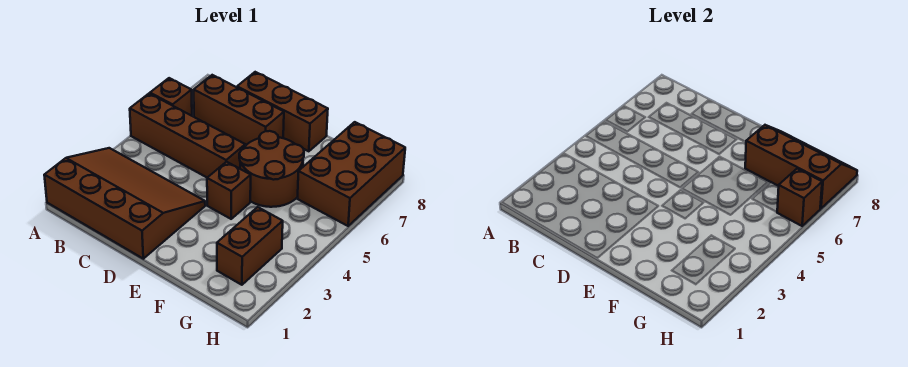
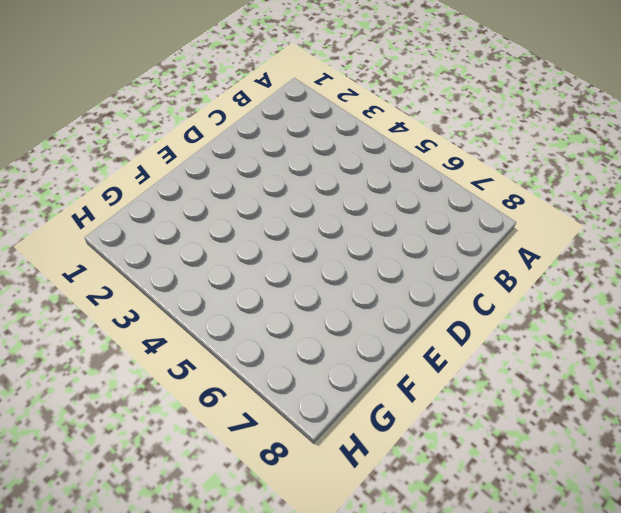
none -> brown 3x4 slope [44,148,205,259]
none -> brown 1x4 brick [130,94,245,178]

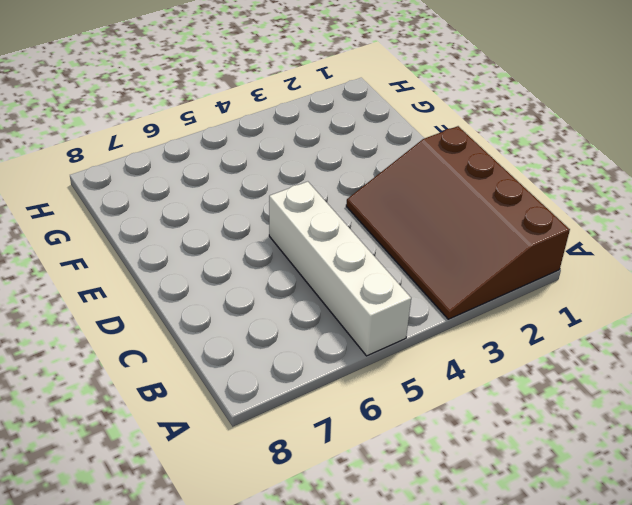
white 1x4 brick [269,182,411,356] -> brown 1x4 brick [130,94,245,178]
none -> brown 1x1 brick [150,78,192,116]
none -> brown 1x3 brick [194,75,284,145]

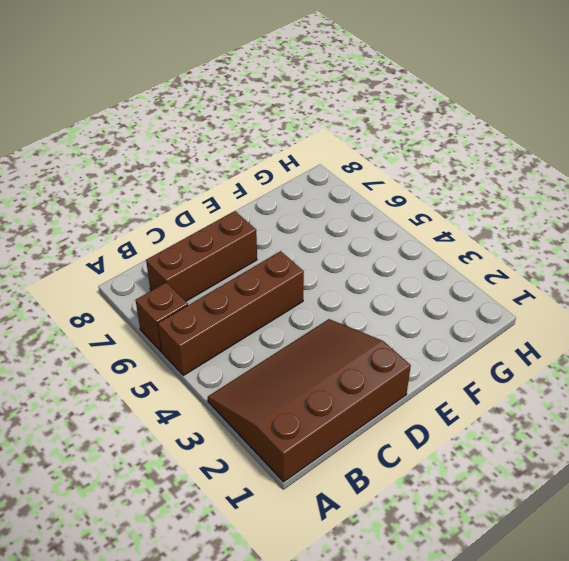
none -> brown 1x3 brick [237,72,328,151]
none -> brown 1x1 brick [207,162,251,219]

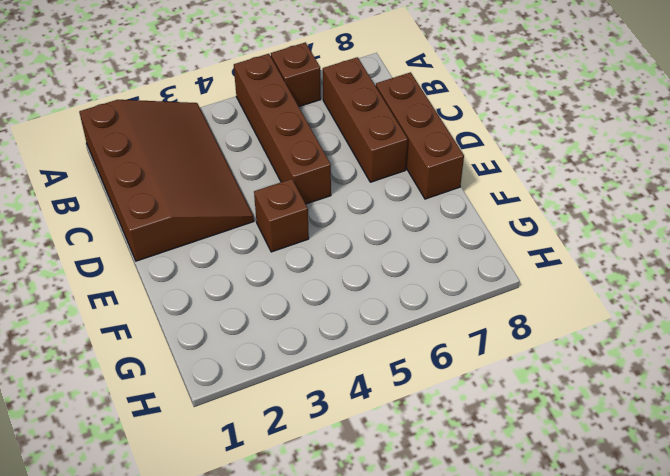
none -> brown 2x2 round brick [239,131,304,207]
none -> brown 1x2 brick [217,207,283,285]

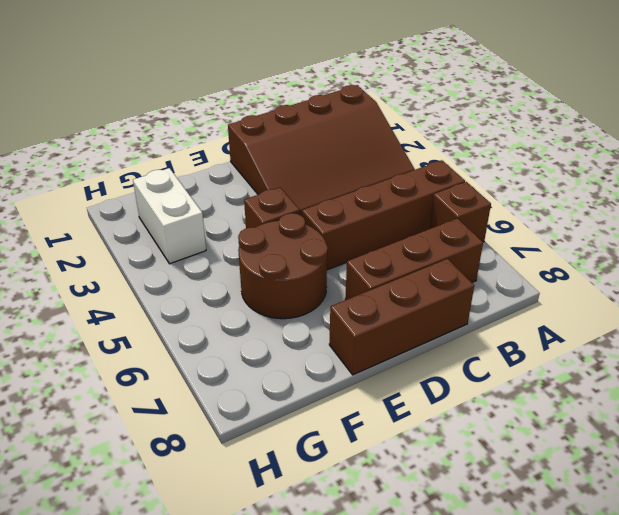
white 1x2 brick [133,168,206,264] -> brown 1x2 brick [217,207,283,285]
none -> brown 2x3 brick [297,122,405,226]
none -> brown 2x3 slope [745,125,857,209]

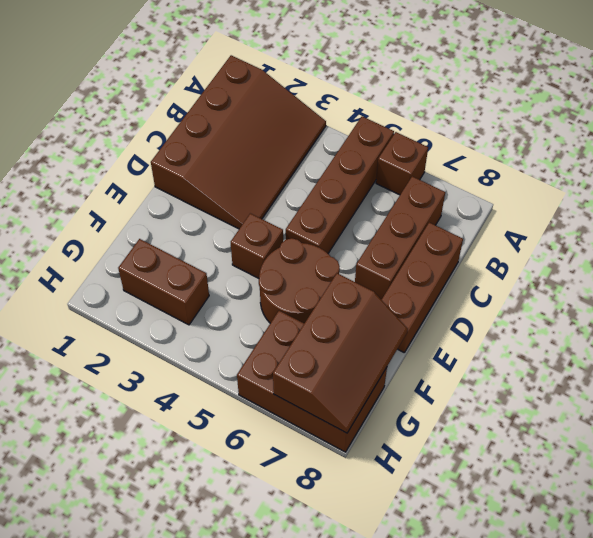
none -> brown 1x1 brick [777,169,822,226]

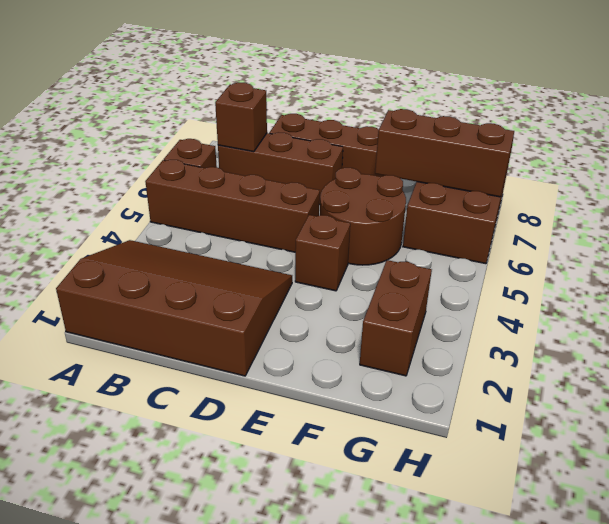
brown 1x1 brick [215,83,267,152] -> brown 1x1 brick moved to [777,169,822,226]

